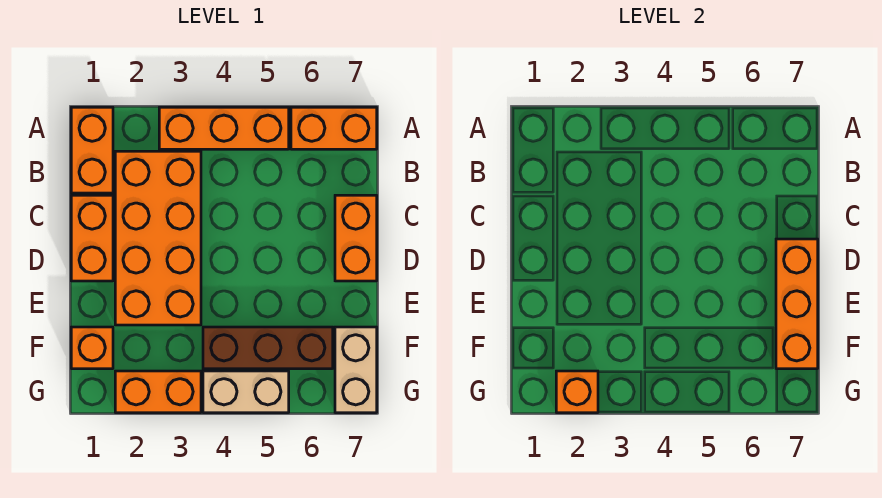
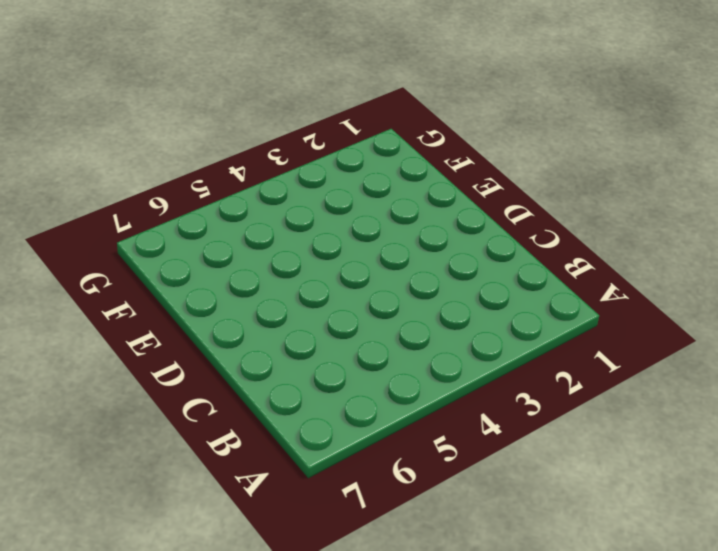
none -> orange 1x2 brick [71,107,113,193]
none -> orange 1x3 brick [159,107,289,149]
none -> orange 1x2 brick [291,107,377,149]

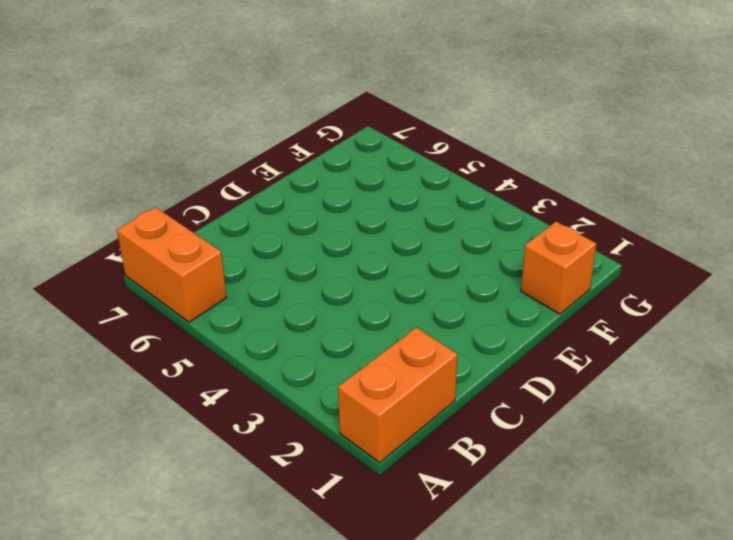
none -> orange 1x3 brick [159,107,289,149]
none -> orange 2x4 brick [115,151,201,325]
none -> orange 1x2 brick [71,195,113,281]

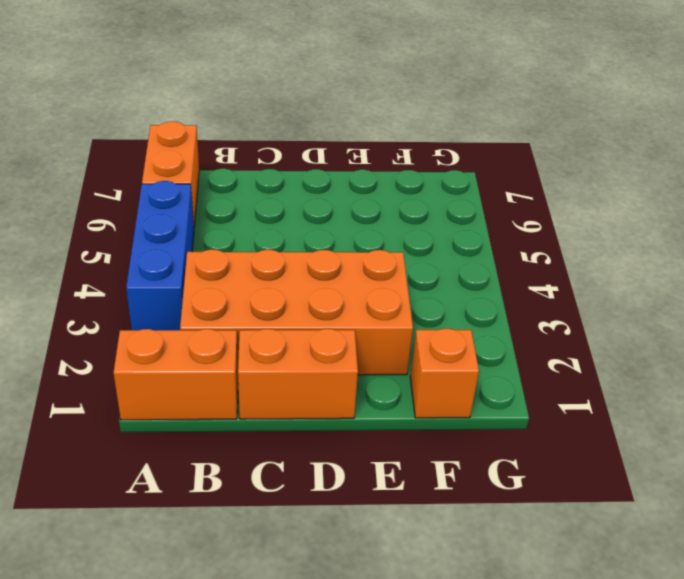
blue 1x3 brick [126,181,194,330] -> orange 1x3 brick [159,107,289,149]
none -> orange 1x2 brick [335,195,377,281]
none -> brown 1x3 brick [203,327,333,369]
none -> tan 1x2 brick [335,327,377,413]

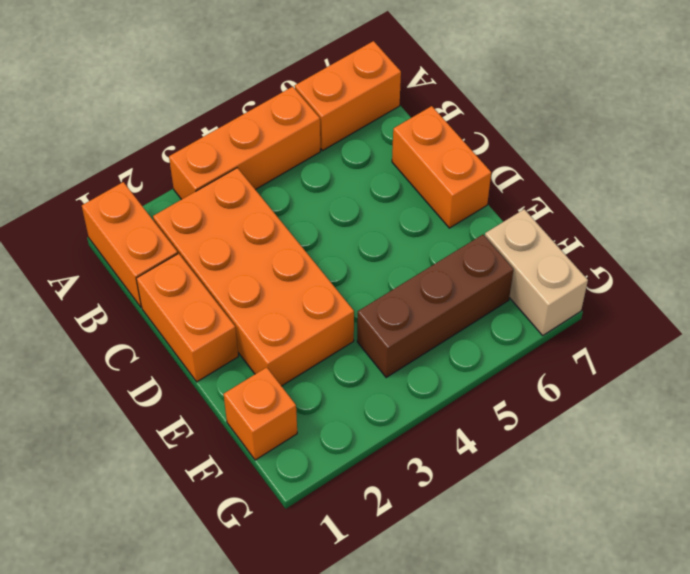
none -> orange 1x2 brick [115,371,201,413]
none -> tan 1x2 brick [203,371,289,413]
none -> orange 1x3 brick [776,239,818,369]

